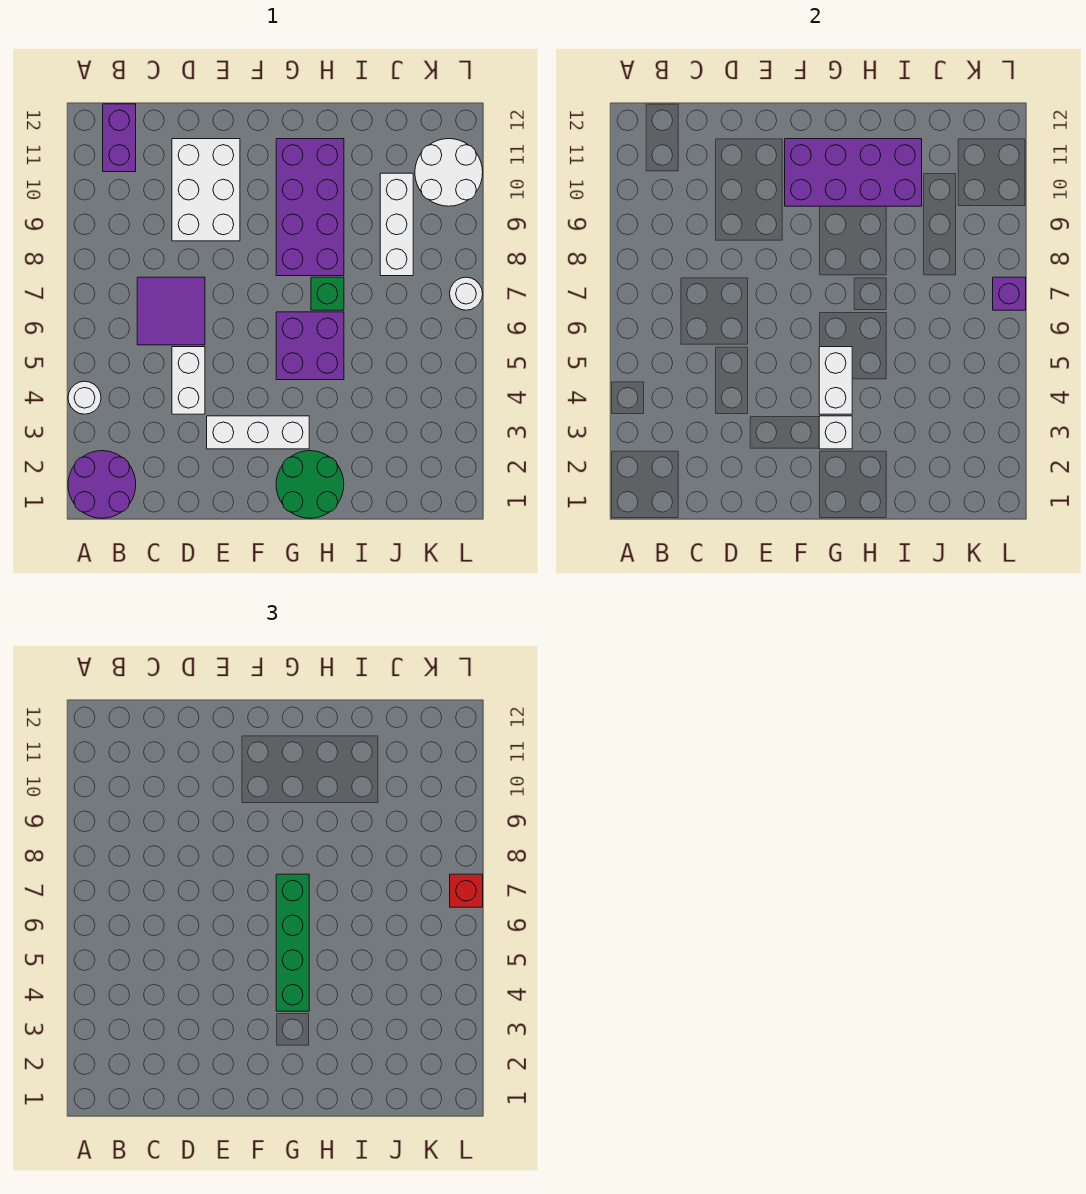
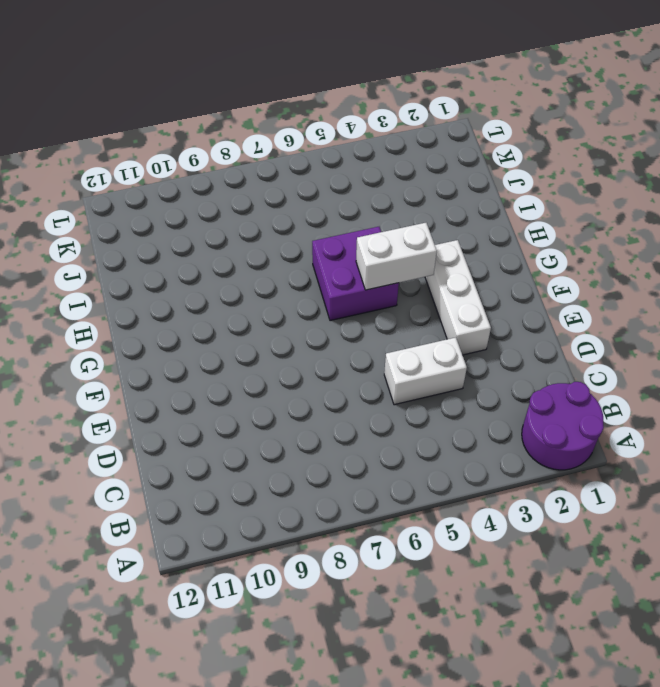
none -> white 1x1 round brick [68,381,101,414]
none -> purple 1x2 brick [103,104,136,172]
none -> purple 2x2 tile [137,277,205,345]

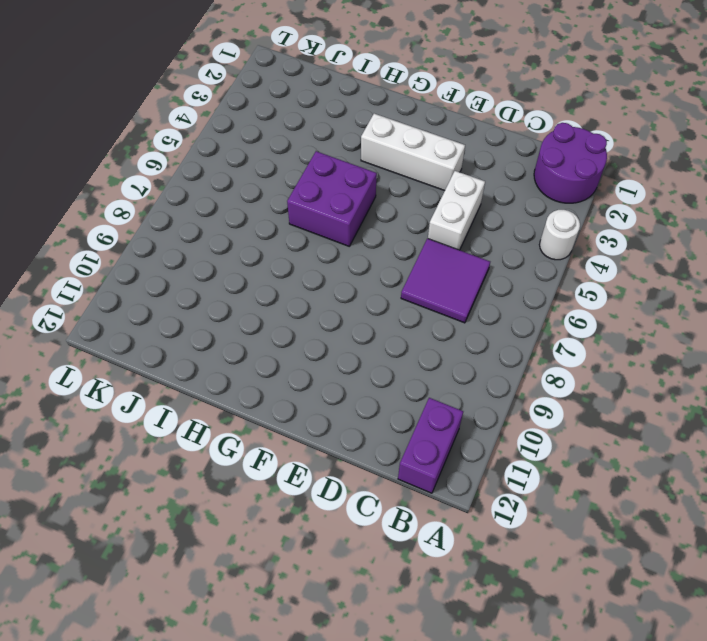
none -> white 2x3 brick [172,139,240,241]
none -> green 2x2 round brick [276,451,344,518]
none -> purple 2x4 brick [276,139,344,276]

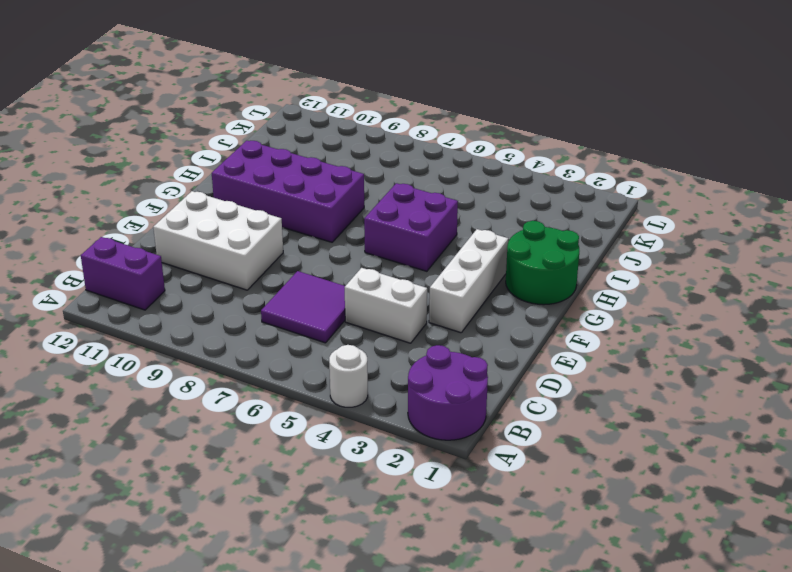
none -> green 1x1 brick [311,277,344,310]
none -> white 1x3 brick [380,173,413,276]
none -> white 2x2 round brick [415,139,483,206]

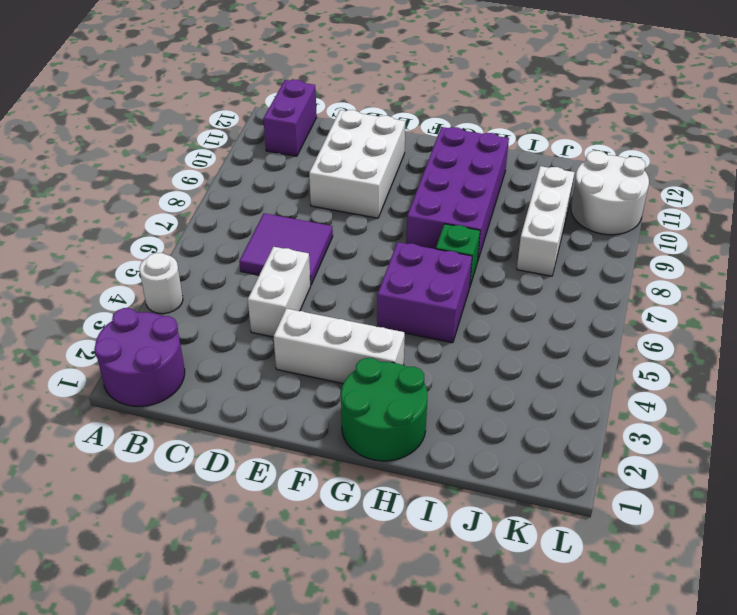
none -> white 1x1 round brick [450,277,483,310]
none -> purple 2x4 brick [785,139,922,206]
none -> white 1x1 brick [819,416,852,449]

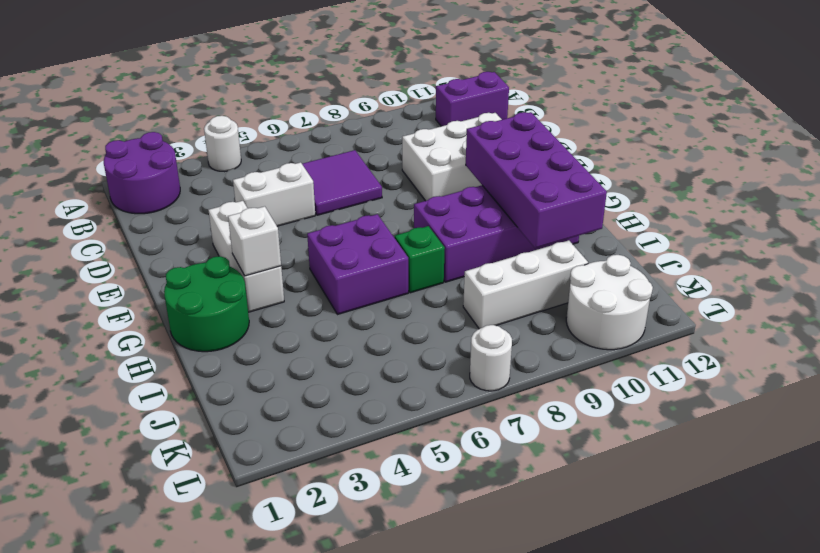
none -> white 1x2 brick [819,347,852,414]
none -> purple 1x1 brick [993,277,1026,310]
none -> green 1x4 brick [276,874,309,1011]

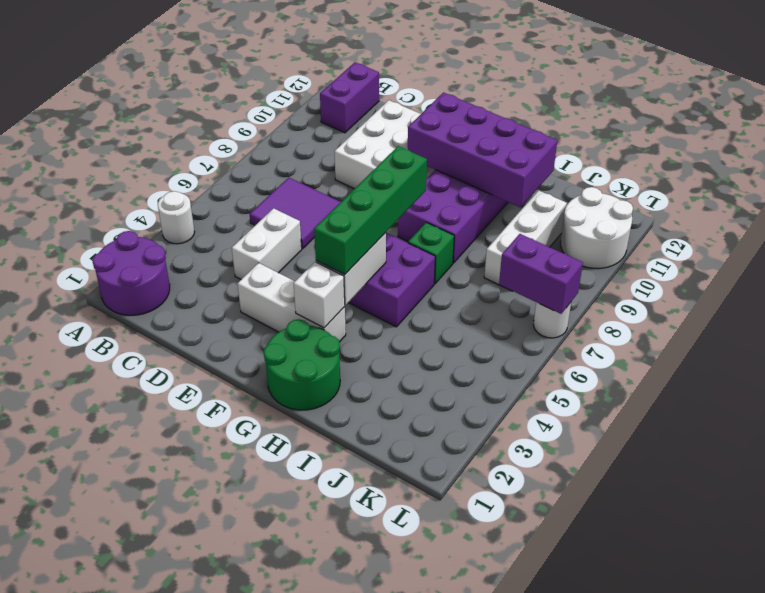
purple 1x2 brick [499,234,583,314] -> purple 1x1 brick [993,277,1026,310]
none -> red 1x1 brick [450,874,483,907]

